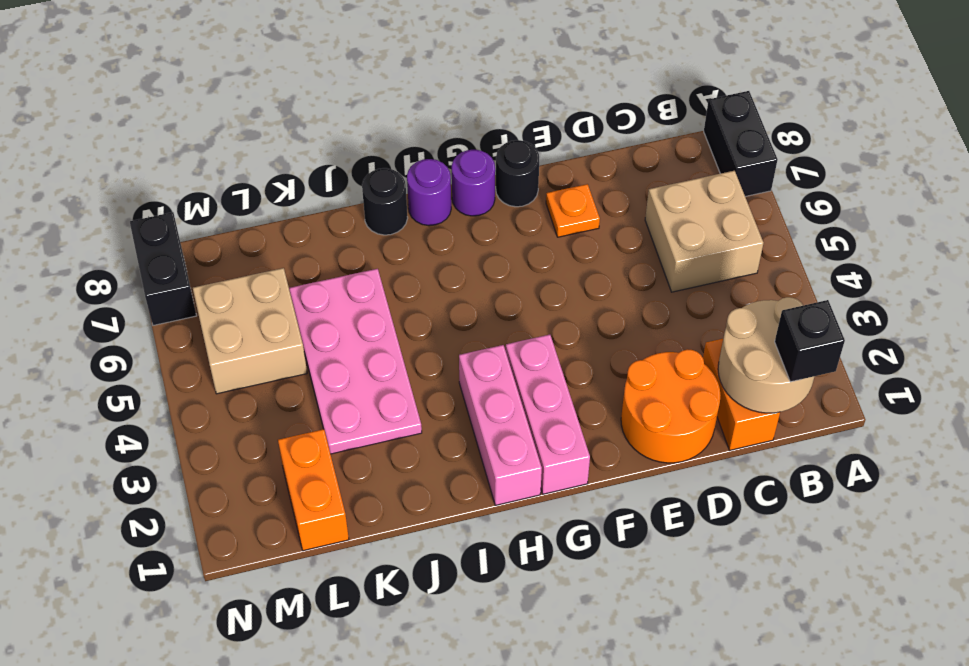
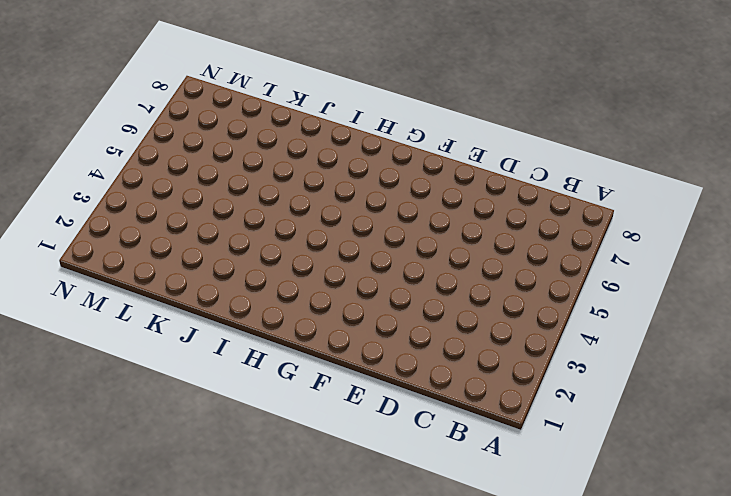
none -> black 1x2 brick [704,91,778,196]
none -> tan 2x2 brick [645,171,764,292]
none -> orange 1x2 brick [703,339,780,450]

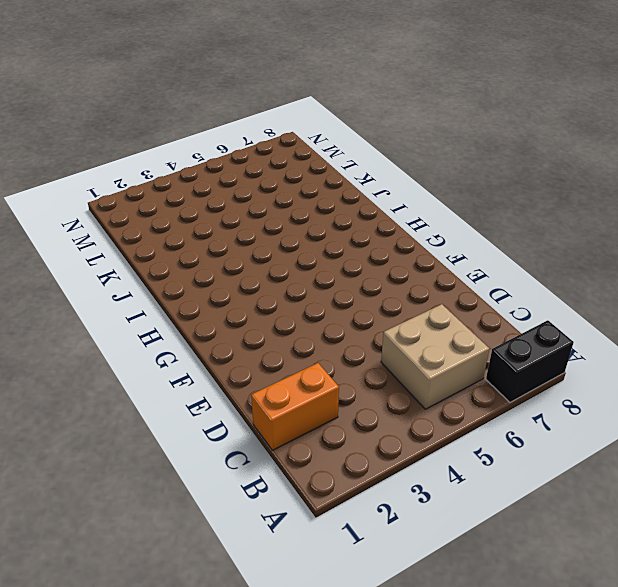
none -> orange 2x2 round brick [621,349,721,463]
none -> orange 1x1 plate [546,184,600,237]
none -> black 1x1 round brick [496,140,539,207]

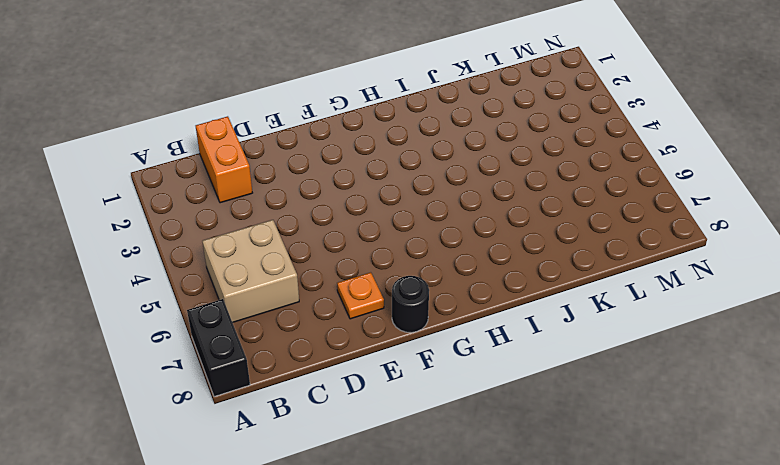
none -> orange 2x2 round brick [621,349,721,463]
none -> pink 1x3 brick [506,335,590,494]
none -> purple 1x1 round brick [452,150,495,216]

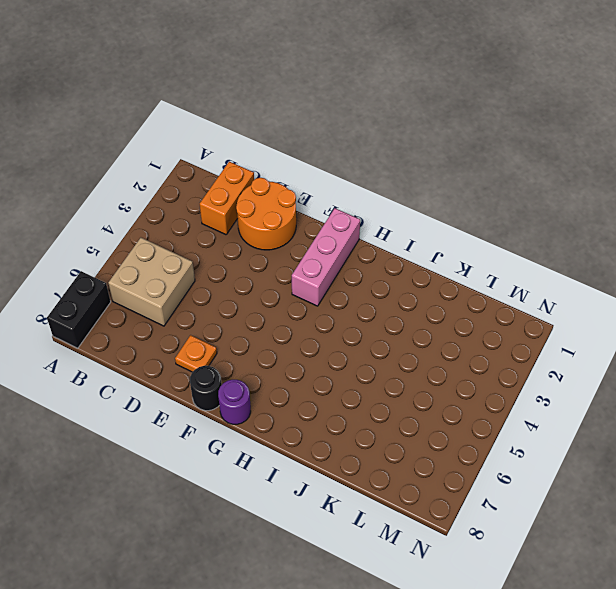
none -> pink 1x3 brick [459,345,542,505]
none -> purple 1x1 round brick [407,159,451,226]
none -> black 1x1 round brick [362,168,408,235]

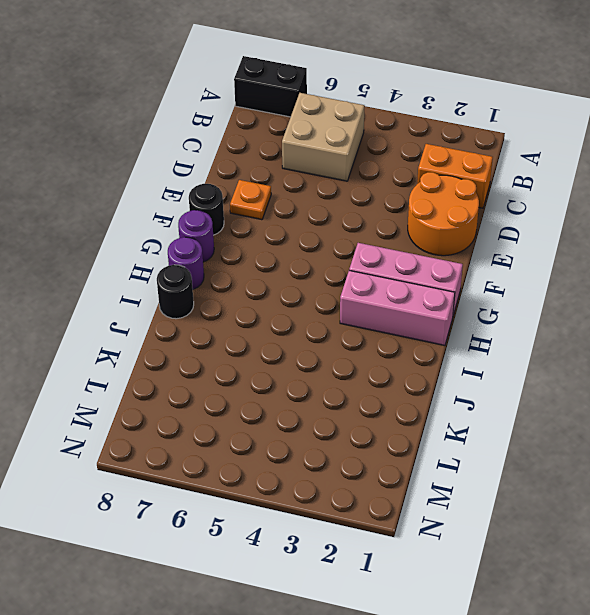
none -> pink 2x4 plate [289,269,422,454]
none -> orange 1x2 brick [278,429,349,551]
none -> tan 2x2 brick [193,268,307,394]

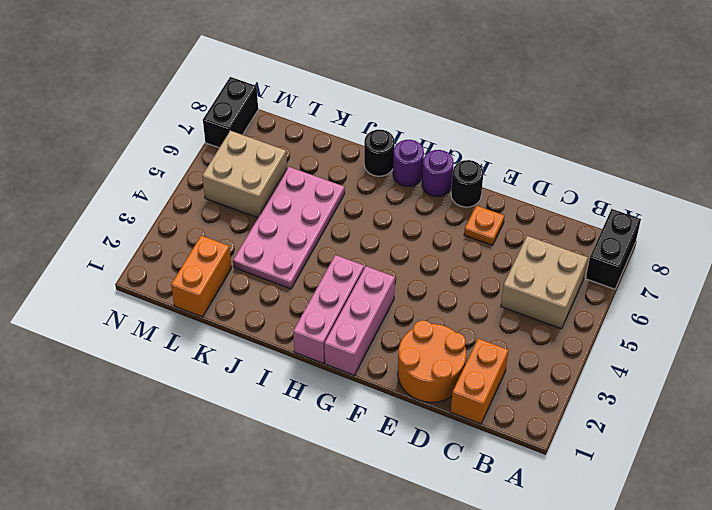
none -> tan 2x2 round brick [718,297,815,413]
none -> black 1x1 brick [775,300,845,382]

